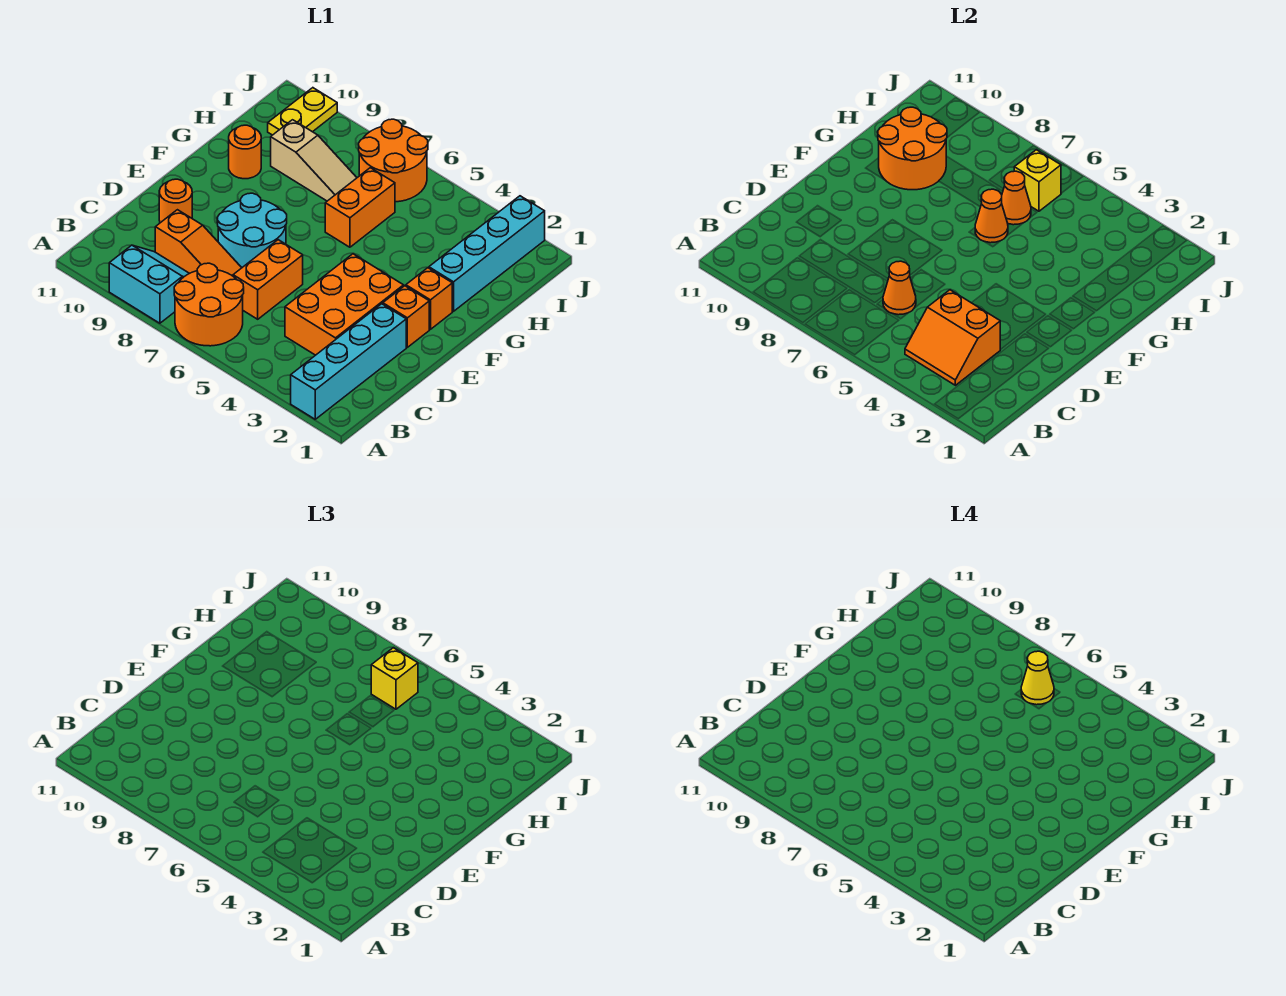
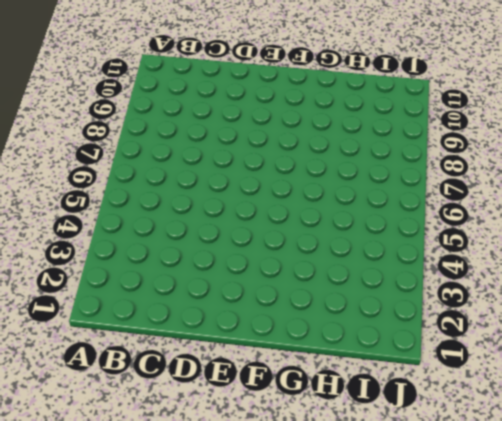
none -> cyan 1x4 brick [291,304,406,419]
none -> orange 2x2 round brick [174,263,244,346]
none -> cyan 2x2 slope [109,245,189,323]

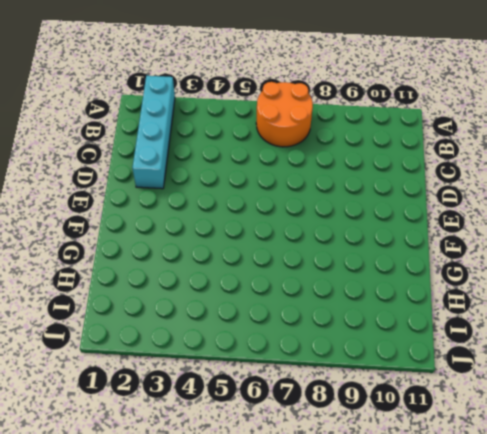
none -> cyan 2x2 slope [109,245,189,323]
none -> orange 2x3 brick [285,254,404,355]
none -> orange 1x2 brick [233,240,303,319]

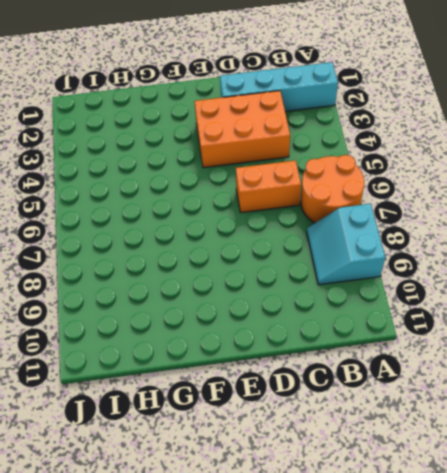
none -> orange 1x3 slope [155,210,242,276]
none -> cyan 2x2 round brick [217,193,287,267]
none -> orange 1x1 round brick [159,179,192,223]

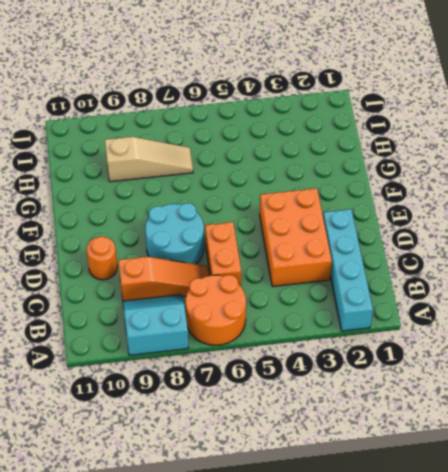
none -> orange 1x1 brick [383,286,429,347]
none -> orange 1x1 brick [406,268,452,329]
none -> cyan 1x4 brick [429,196,545,311]

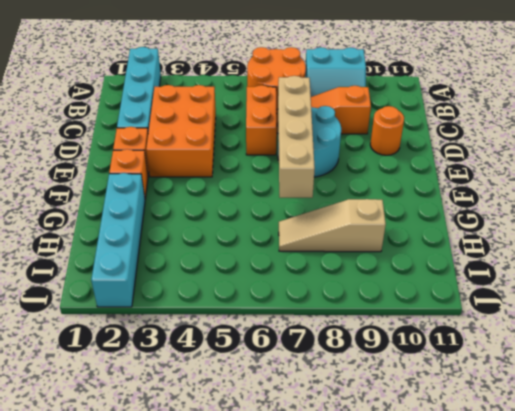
tan 1x4 brick [278,76,315,198] -> none
none -> orange 1x2 brick [325,168,395,247]
none -> orange 1x1 round brick [229,125,261,179]
none -> orange 2x2 round brick [359,119,428,202]

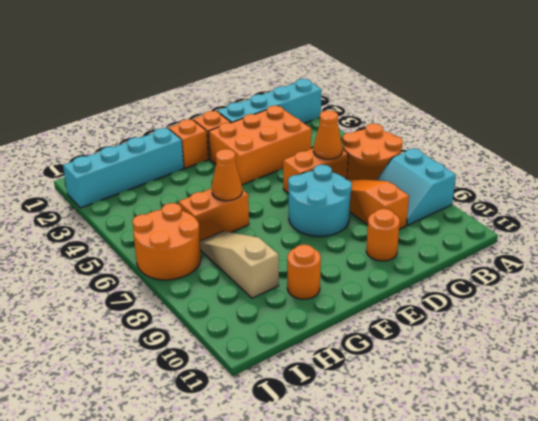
none -> yellow 1x2 plate [268,88,337,135]
none -> orange 2x2 slope [905,290,1000,385]
none -> orange 2x2 round brick [878,107,947,190]

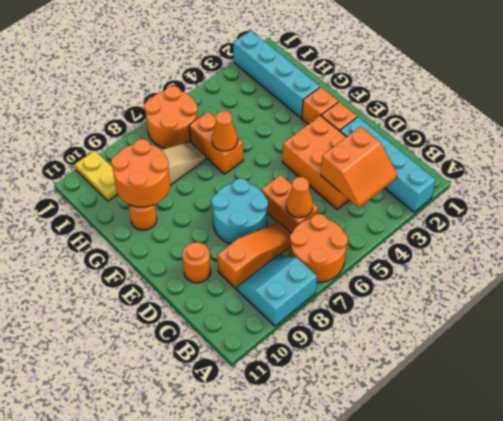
none -> orange 1x1 cone [1002,171,1031,225]
none -> yellow 1x1 brick [1014,150,1061,211]
none -> yellow 1x1 brick [371,648,418,709]

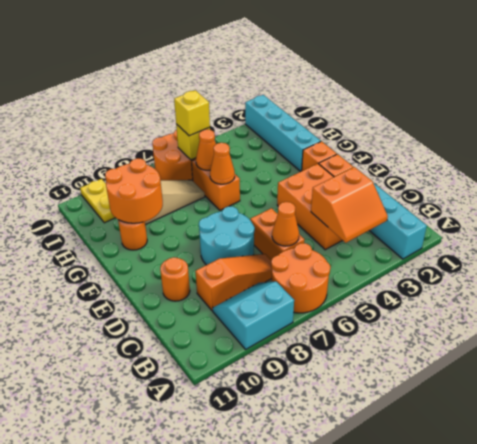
none -> yellow 1x1 cone [1021,651,1054,705]

